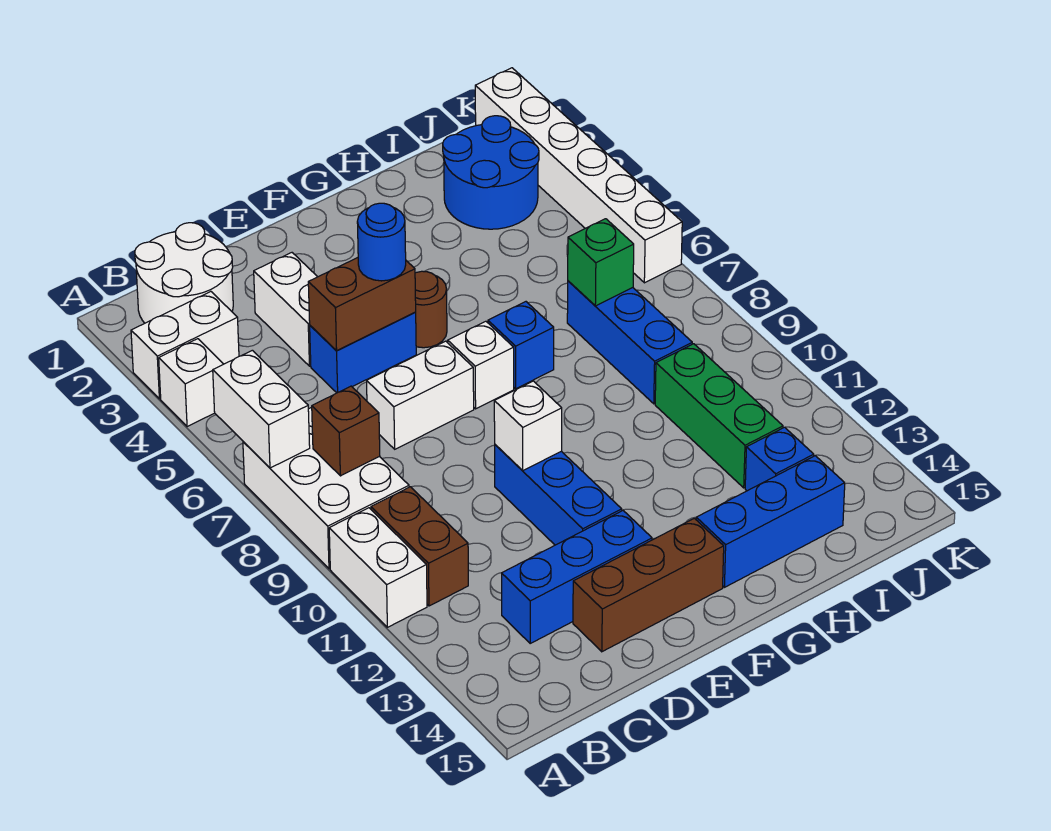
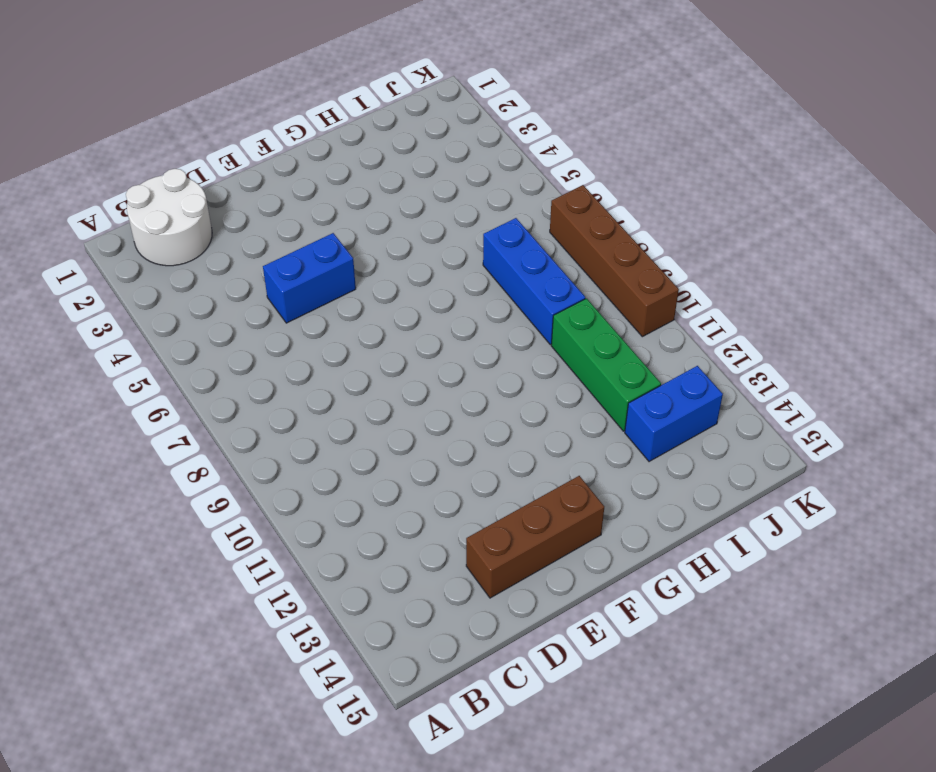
blue 1x2 brick [625,366,723,462] -> blue 1x1 brick [745,427,814,491]
brown 1x4 brick [550,185,679,337] -> none
none -> white 1x2 brick [131,292,239,399]
none -> white 1x1 brick [159,339,223,427]
none -> white 2x3 brick [243,408,409,569]

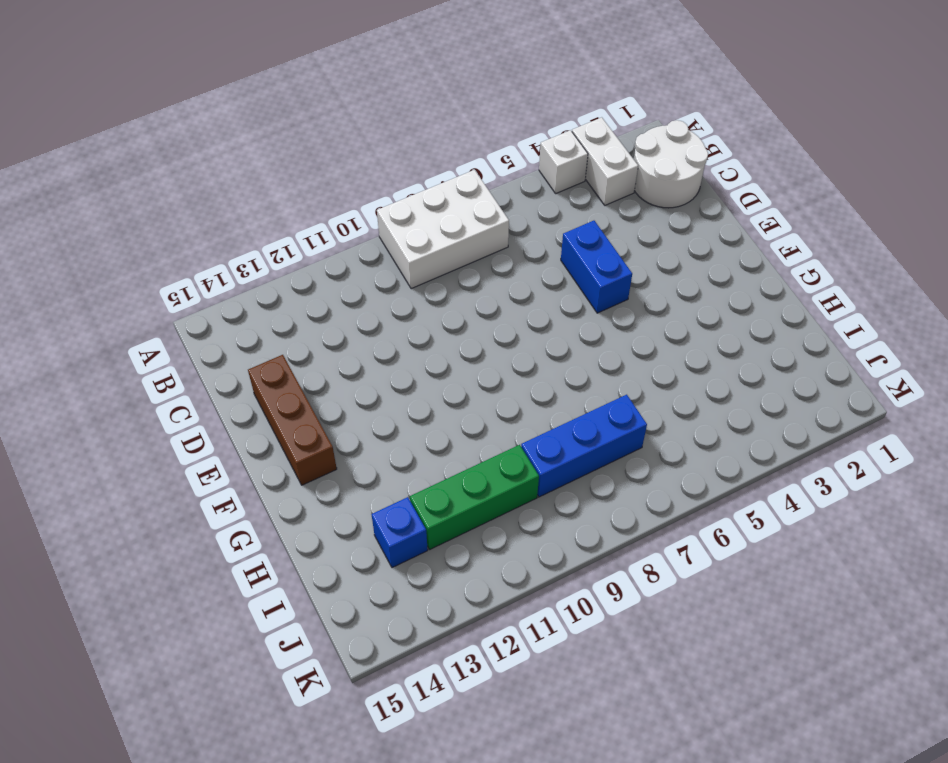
none -> white 1x2 brick [329,508,427,627]
none -> brown 1x2 brick [371,487,468,606]
none -> blue 1x3 brick [502,511,652,643]

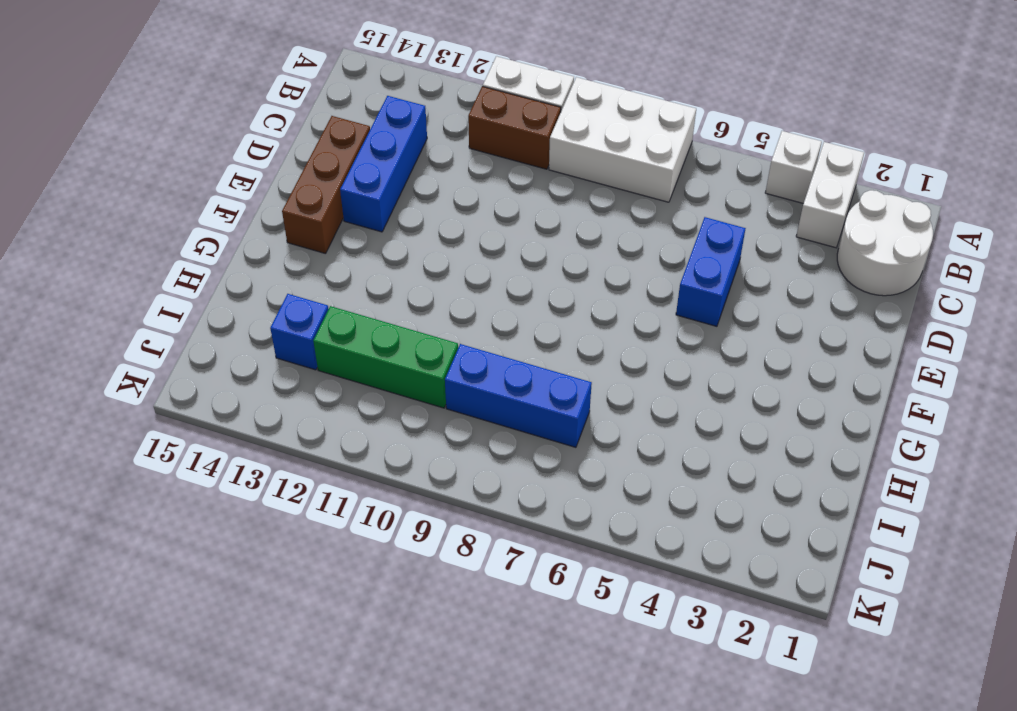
none -> white 1x2 brick [254,253,317,366]
none -> white 1x2 brick [367,341,474,449]
none -> blue 1x3 brick [495,445,622,545]

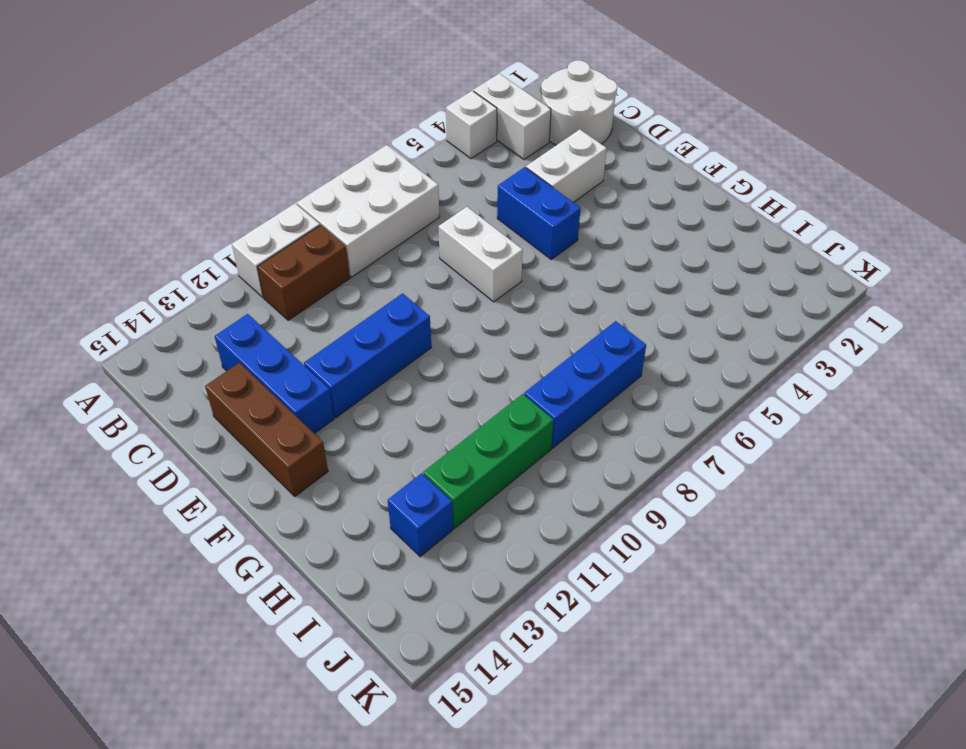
none -> brown 1x1 round brick [415,271,447,348]
none -> white 1x1 brick [447,321,514,409]
none -> blue 1x1 brick [488,302,554,389]

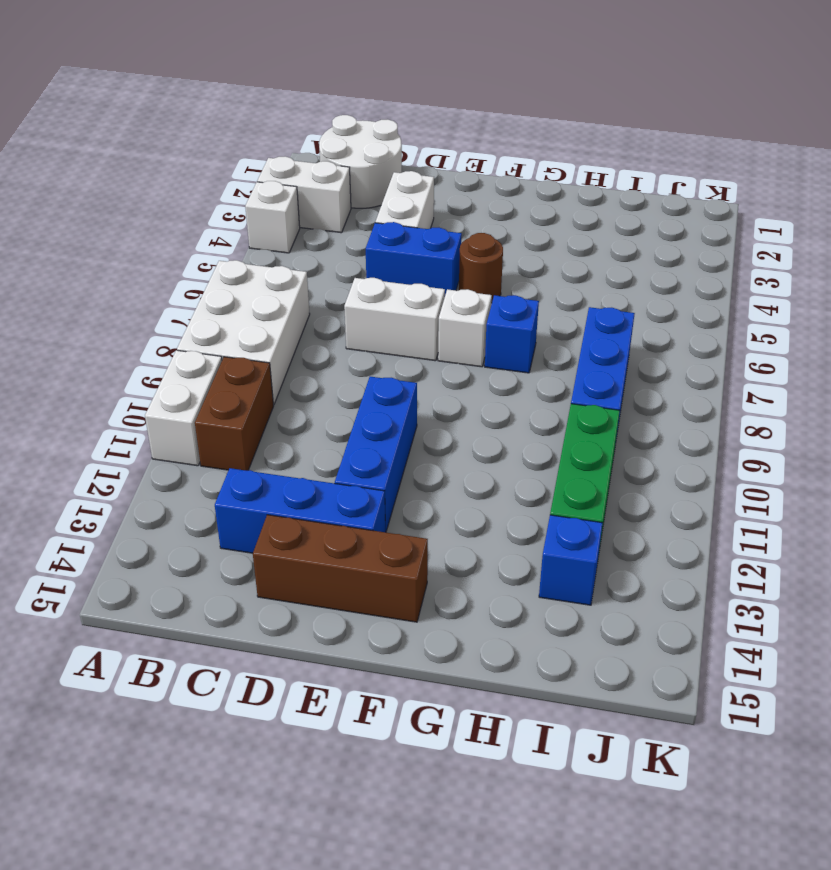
none -> blue 1x3 brick [696,456,845,587]
none -> blue 2x2 round brick [443,116,539,229]
none -> white 1x6 brick [475,68,682,283]

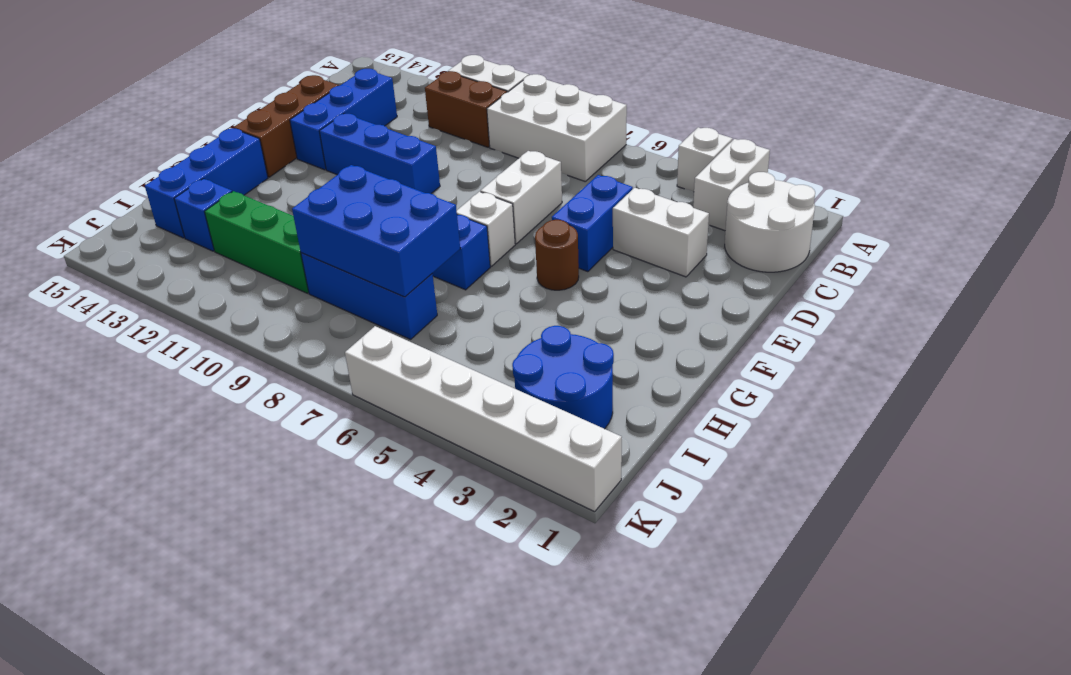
blue 2x3 brick [292,165,460,297] -> green 1x1 brick [568,219,634,306]
none -> white 1x2 brick [213,350,310,468]
none -> brown 1x1 brick [312,386,380,476]
none -> brown 1x2 brick [308,258,416,351]

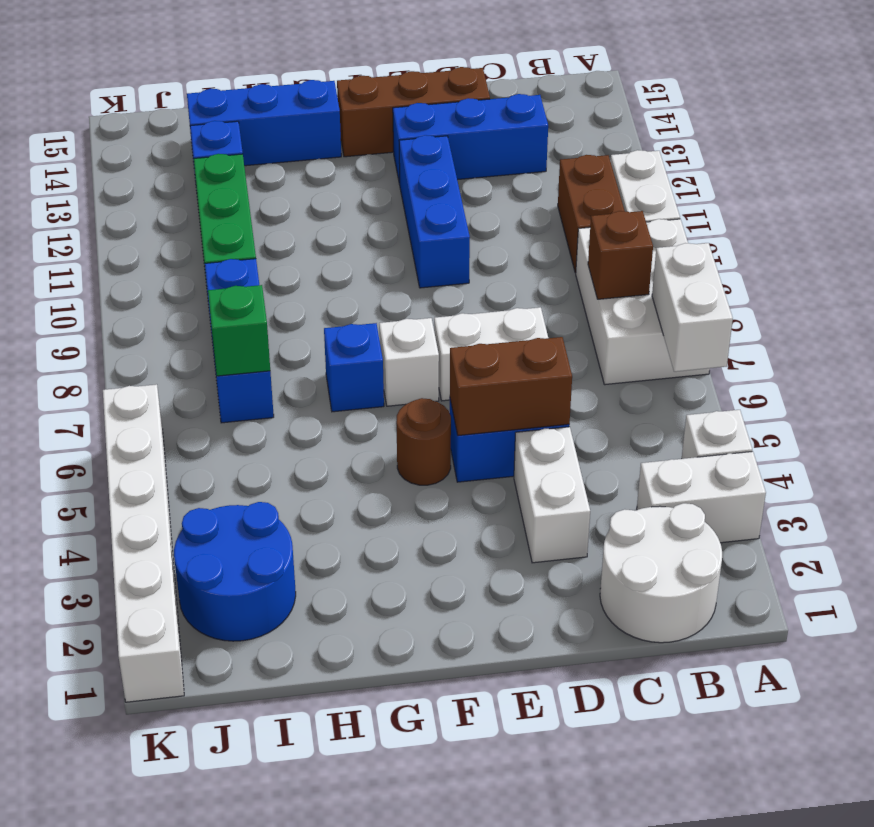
none -> white 1x1 brick [494,381,562,471]
none -> blue 1x1 round brick [357,203,406,281]

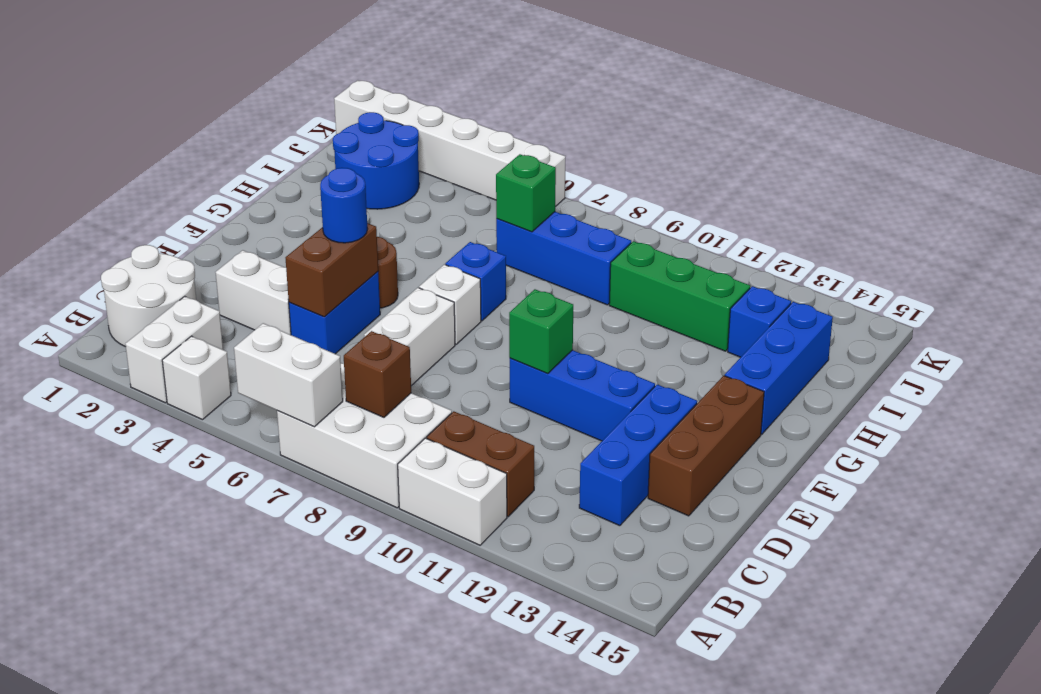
green 1x1 brick [509,289,573,374] -> white 1x1 brick [494,381,562,471]

